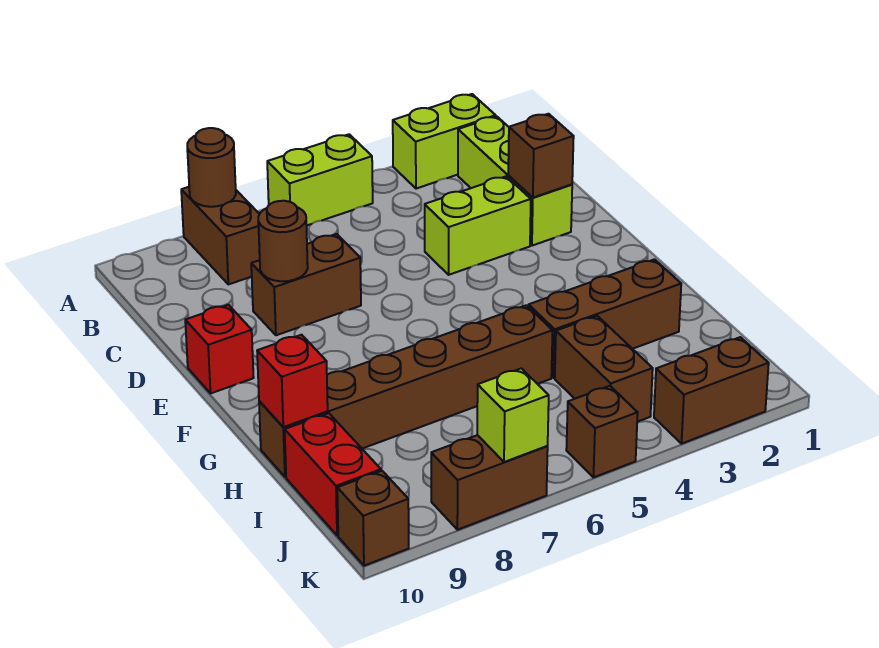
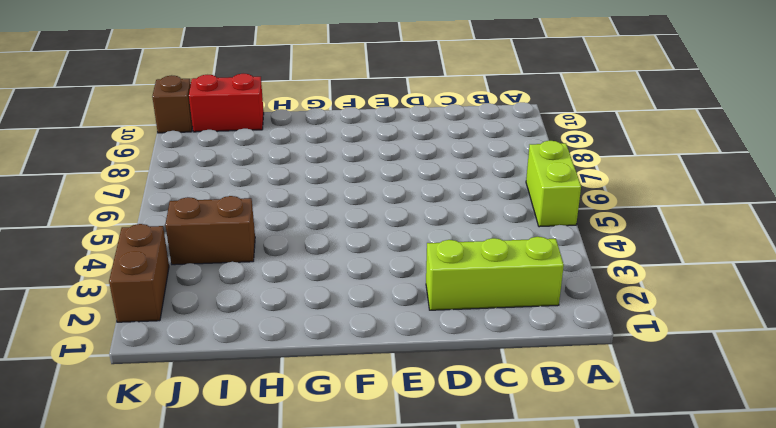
none -> lime 1x2 brick [393,94,496,189]
none -> brown 1x2 brick [181,187,260,284]
none -> lime 1x2 brick [425,176,531,275]

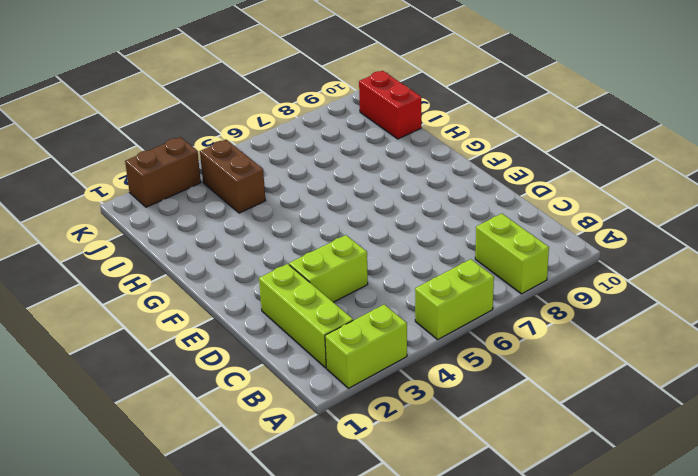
lime 1x2 brick [475,214,549,294] -> brown 1x2 brick [181,187,260,284]
none -> brown 1x2 brick [251,234,361,335]
none -> red 1x1 brick [185,305,254,393]
none -> brown 1x3 brick [529,259,681,378]

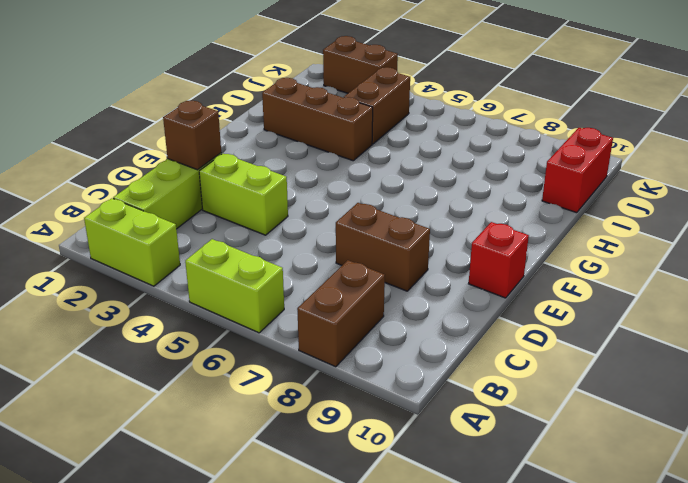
none -> brown 1x6 brick [259,305,553,477]
none -> brown 1x1 brick [566,386,638,477]
none -> brown 1x2 brick [431,435,548,530]

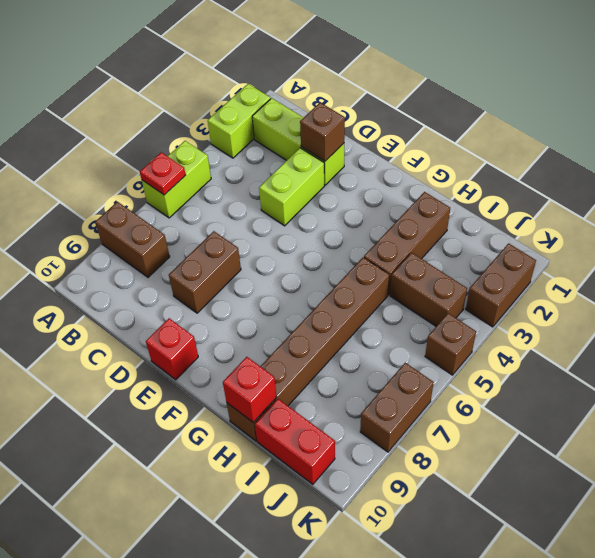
red 1x1 plate [140,152,186,195] -> none
none -> brown 1x1 brick [337,471,409,566]
none -> brown 1x1 round brick [187,128,236,207]
none -> brown 1x1 round brick [258,201,308,281]

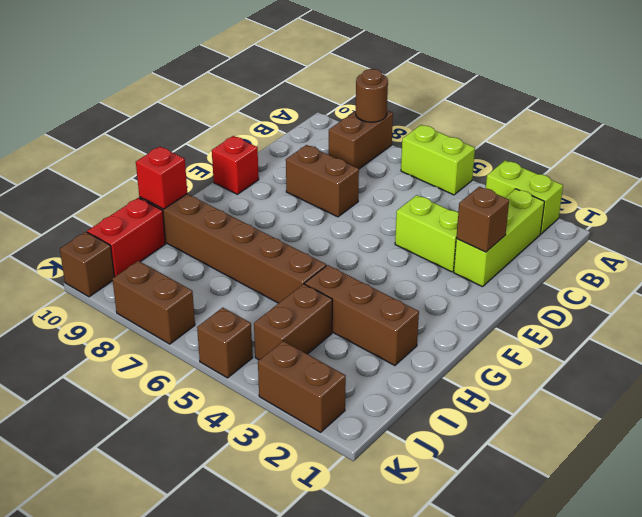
none -> brown 1x1 round brick [258,201,308,281]
none -> lime 1x1 brick [477,368,549,462]

